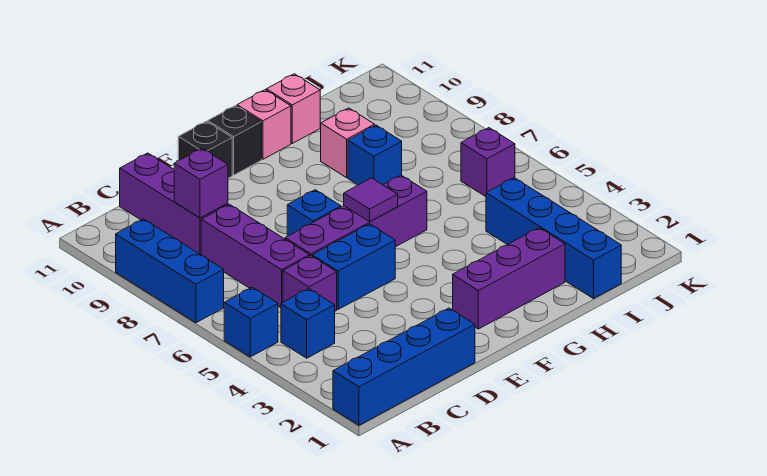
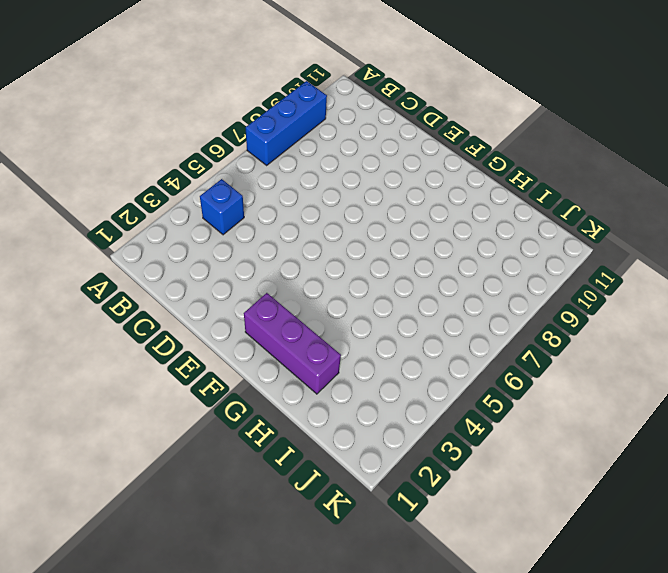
none -> blue 1x4 brick [333,308,475,425]
none -> blue 1x1 brick [224,287,278,357]
none -> purple 1x1 brick [283,256,337,311]

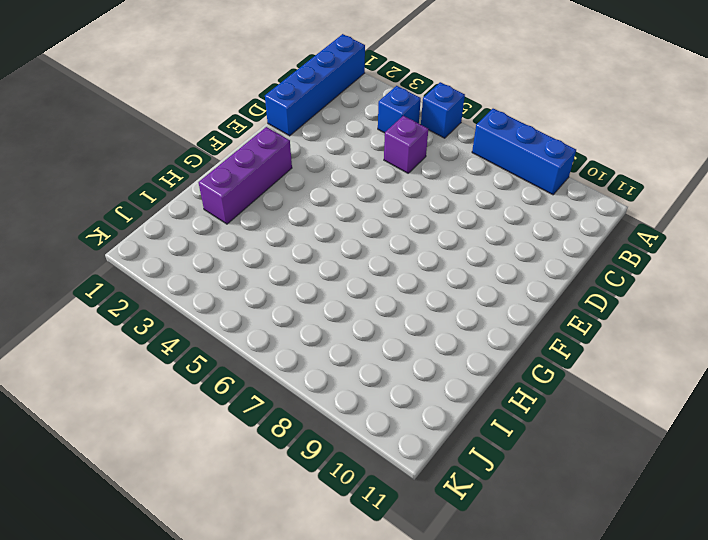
none -> purple 1x3 brick [201,204,310,308]
none -> purple 1x3 brick [120,153,228,255]
none -> blue 1x2 brick [312,224,395,309]

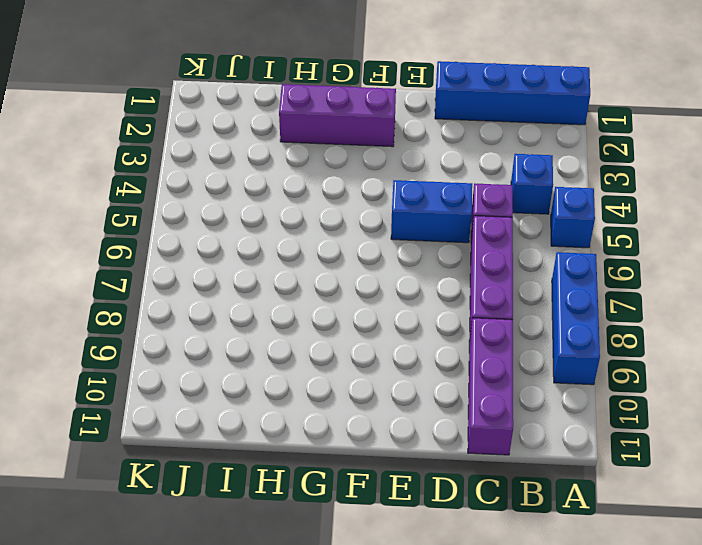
none -> purple 1x4 brick [285,175,427,256]
none -> blue 1x1 brick [287,190,341,236]
none -> black 1x1 brick [178,121,232,178]

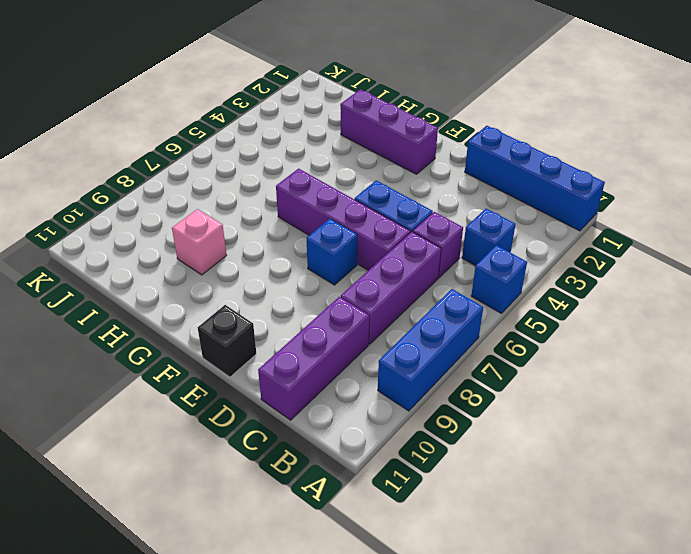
none -> black 1x1 brick [208,106,262,175]
none -> pink 1x1 brick [237,90,291,159]
none -> blue 1x1 brick [348,125,402,185]

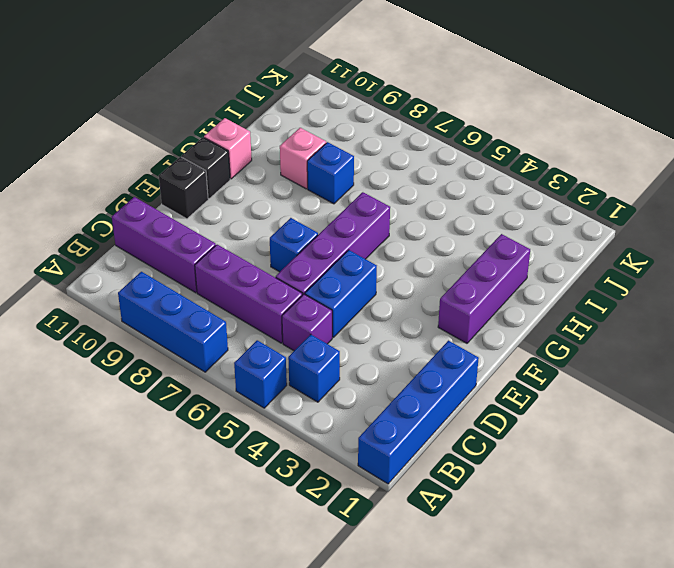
none -> pink 1x1 brick [266,74,320,143]
none -> blue 1x4 brick [486,178,621,299]
none -> purple 1x1 brick [461,128,515,197]

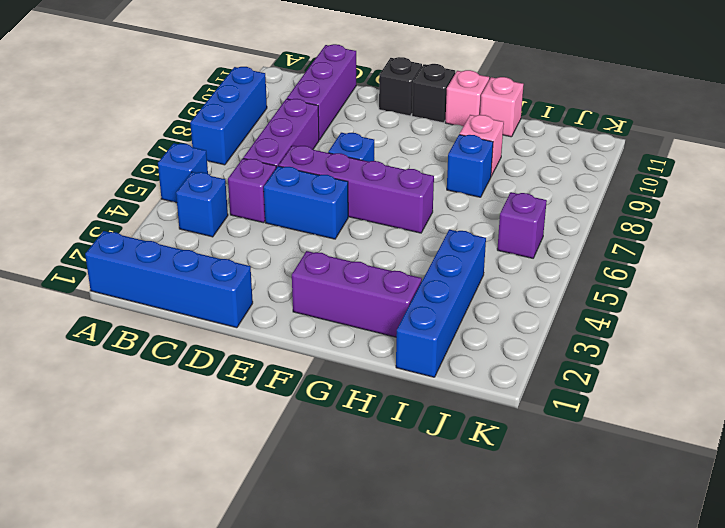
none -> purple 1x1 brick [174,148,228,218]
none -> purple 1x1 tile [344,178,398,222]

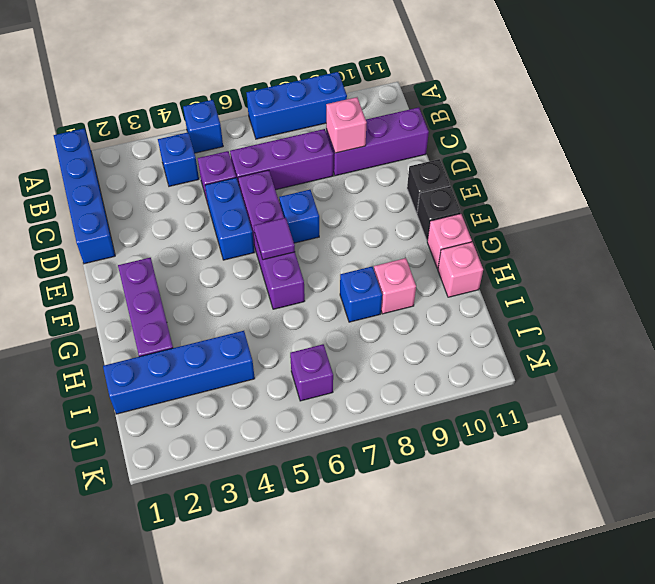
pink 1x1 brick [326,97,367,153] -> purple 1x1 brick [174,148,228,218]

